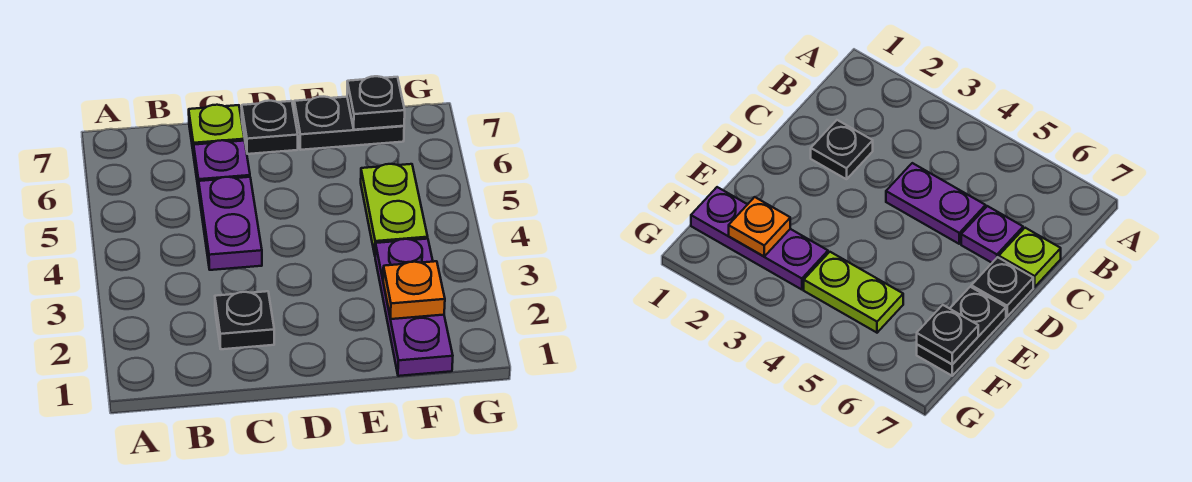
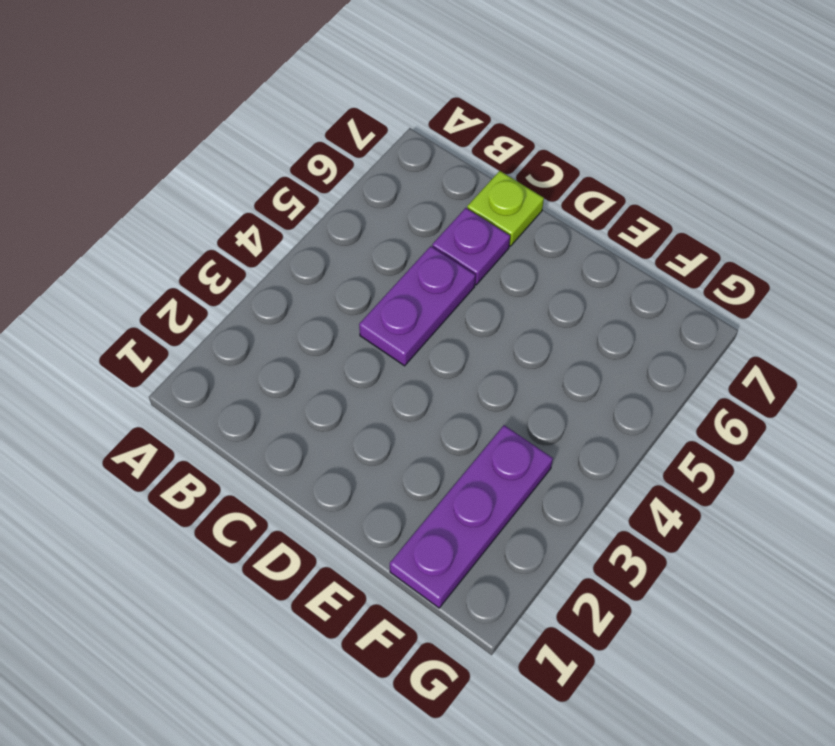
none -> black 1x1 plate [215,291,274,349]
none -> black 1x1 plate [242,101,298,154]

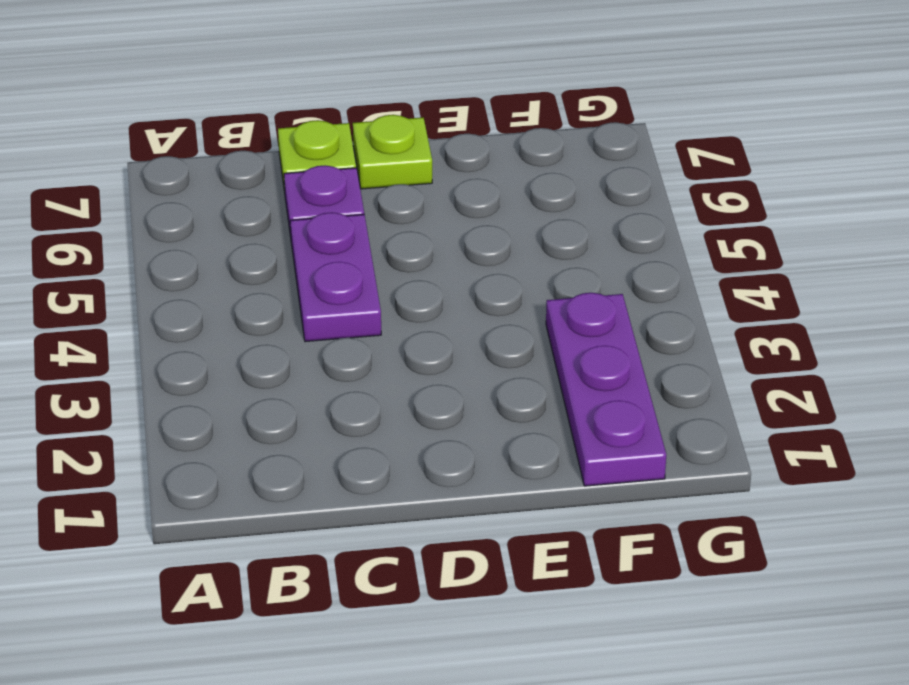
lime 1x1 plate [353,115,432,189] -> black 1x1 plate [242,101,298,154]
none -> black 1x1 plate [215,291,274,349]
none -> black 1x2 plate [294,97,404,150]

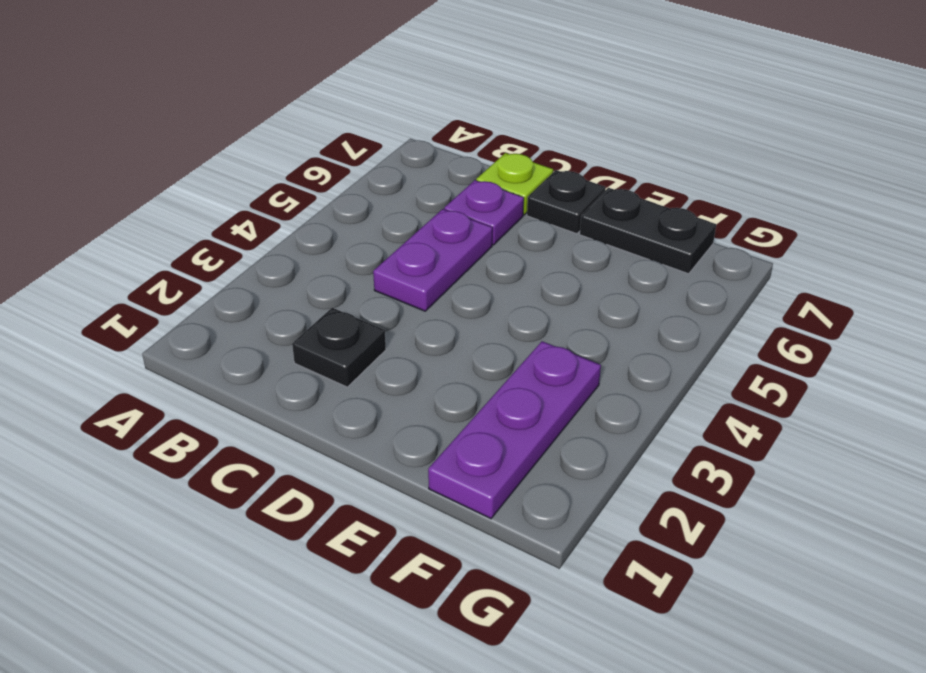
none -> lime 1x2 plate [361,164,428,255]
none -> orange 1x1 plate [383,261,445,319]

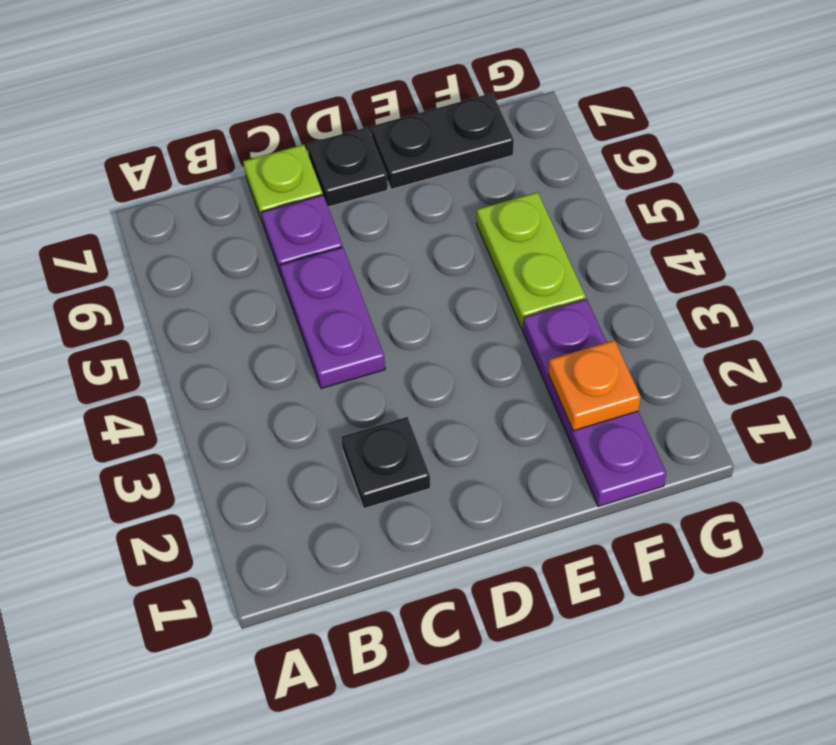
none -> black 1x1 plate [347,76,405,130]

